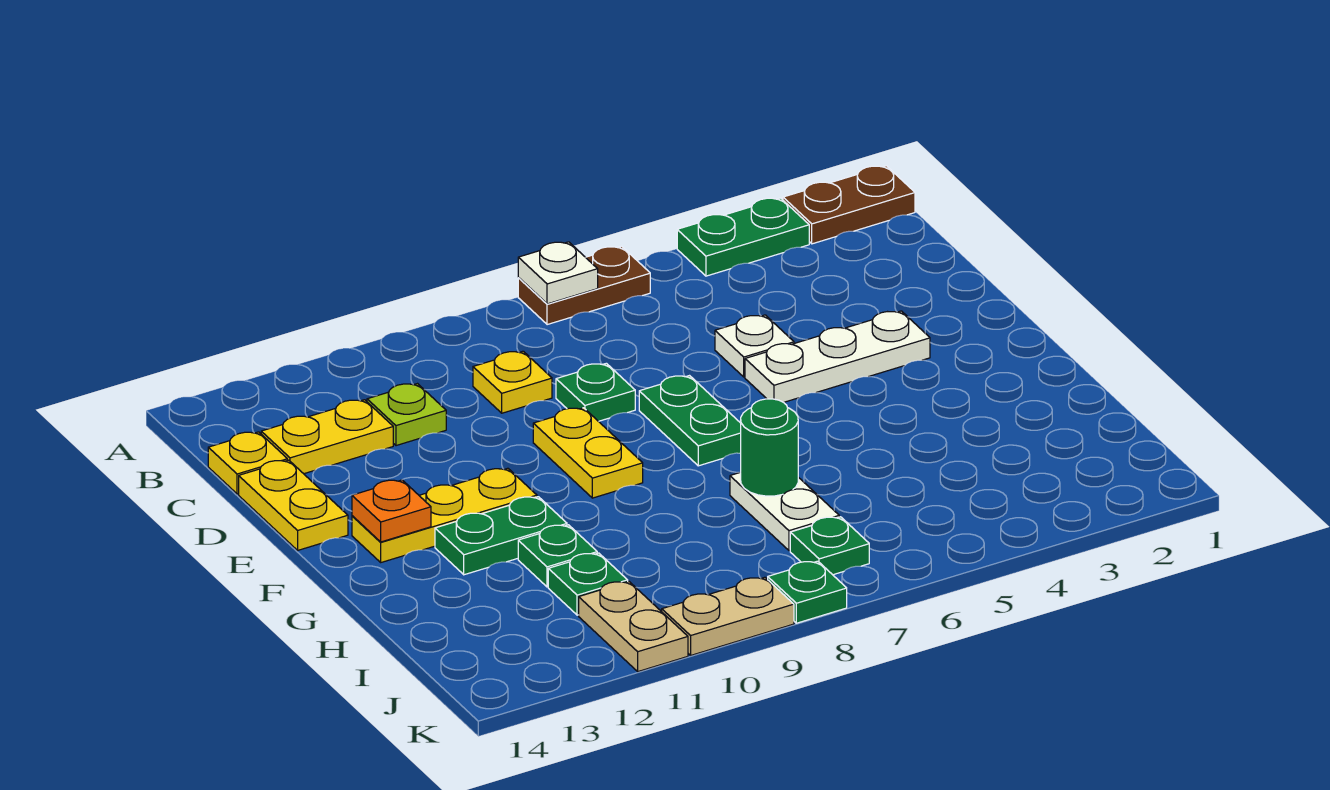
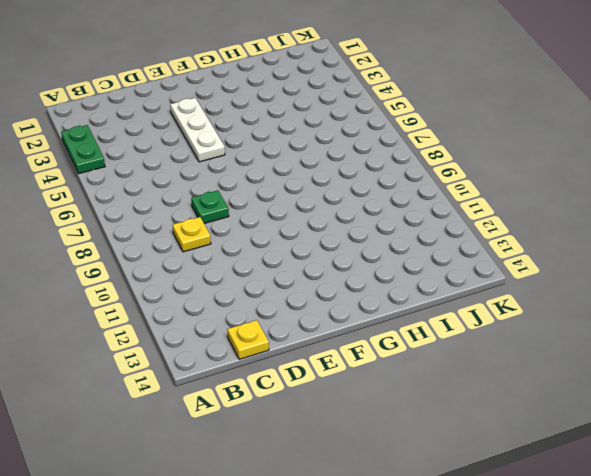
none -> brown 1x2 plate [783,166,915,244]
none -> brown 1x2 plate [518,246,650,325]
none -> lime 1x1 plate [367,384,446,446]

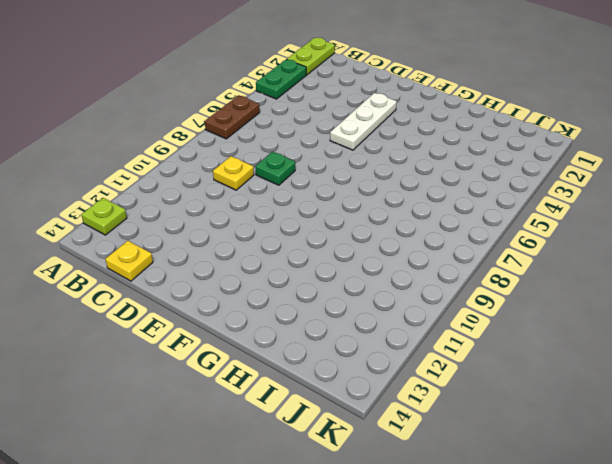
lime 1x2 plate [287,38,335,75] -> brown 1x2 plate [783,166,915,244]
lime 1x1 plate [81,198,127,235] -> lime 1x1 plate moved to [367,384,446,446]
none -> yellow 1x2 plate [261,400,393,474]
none -> white 1x1 plate [715,315,794,377]
none -> yellow 1x2 plate [239,460,348,550]

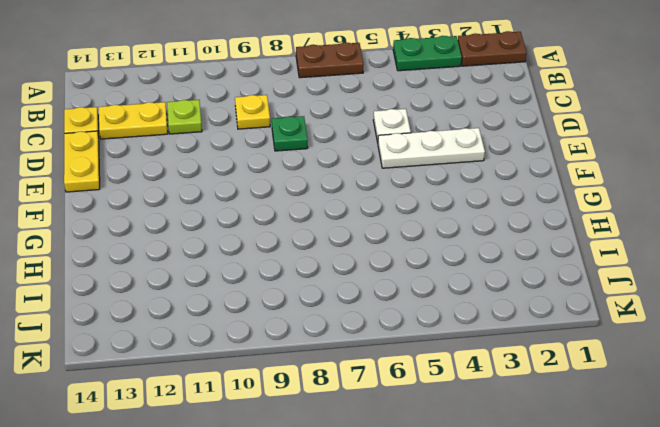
none -> green 1x2 plate [639,376,741,466]
none -> yellow 1x2 plate [533,408,643,498]
none -> yellow 1x3 plate [352,468,537,562]

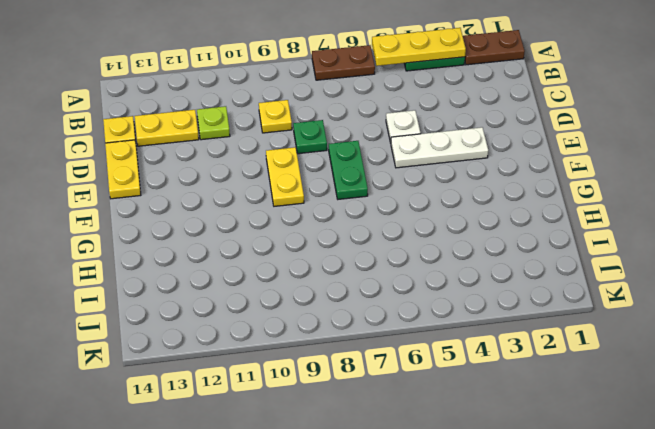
yellow 1x3 plate [372,28,466,66] -> yellow 1x3 plate moved to [352,468,537,562]
none -> green 1x2 plate [435,497,567,575]
none -> white 1x2 plate [730,472,839,551]
none -> green 1x1 plate [518,525,597,587]

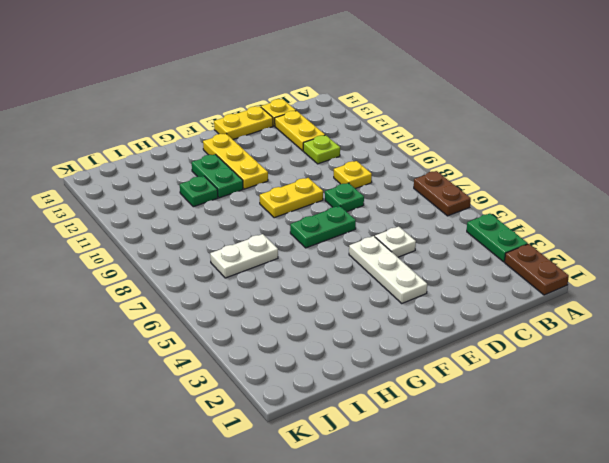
none -> green 1x1 plate [548,553,628,615]
none -> green 1x1 plate [790,517,869,575]
none -> tan 1x2 plate [579,581,688,672]

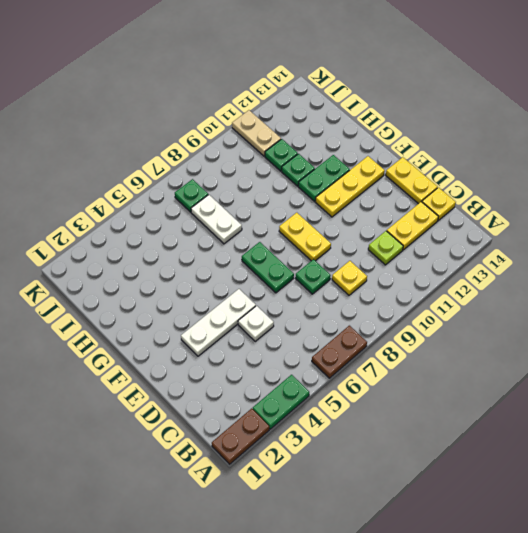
none -> green 1x1 plate [768,561,847,623]
none -> tan 1x2 plate [662,577,794,655]
none -> white 1x1 plate [518,242,598,304]

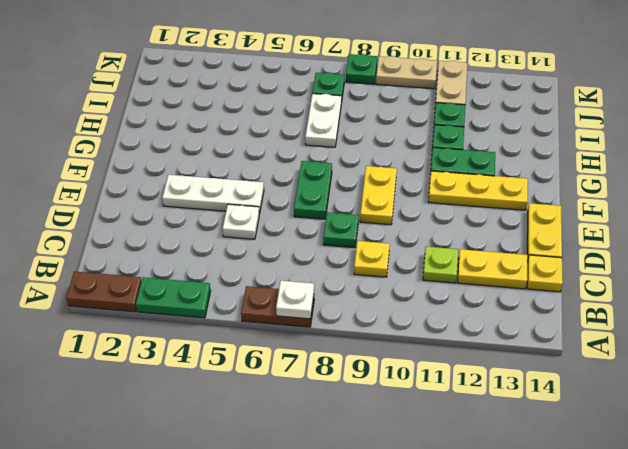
none -> orange 1x1 plate [352,480,431,542]
none -> green 1x1 round brick [741,399,798,496]

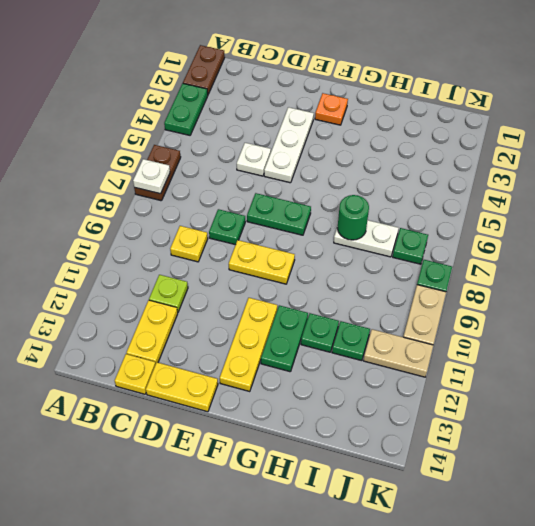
orange 1x1 plate [315,93,348,125] -> orange 1x1 plate moved to [352,480,431,542]

